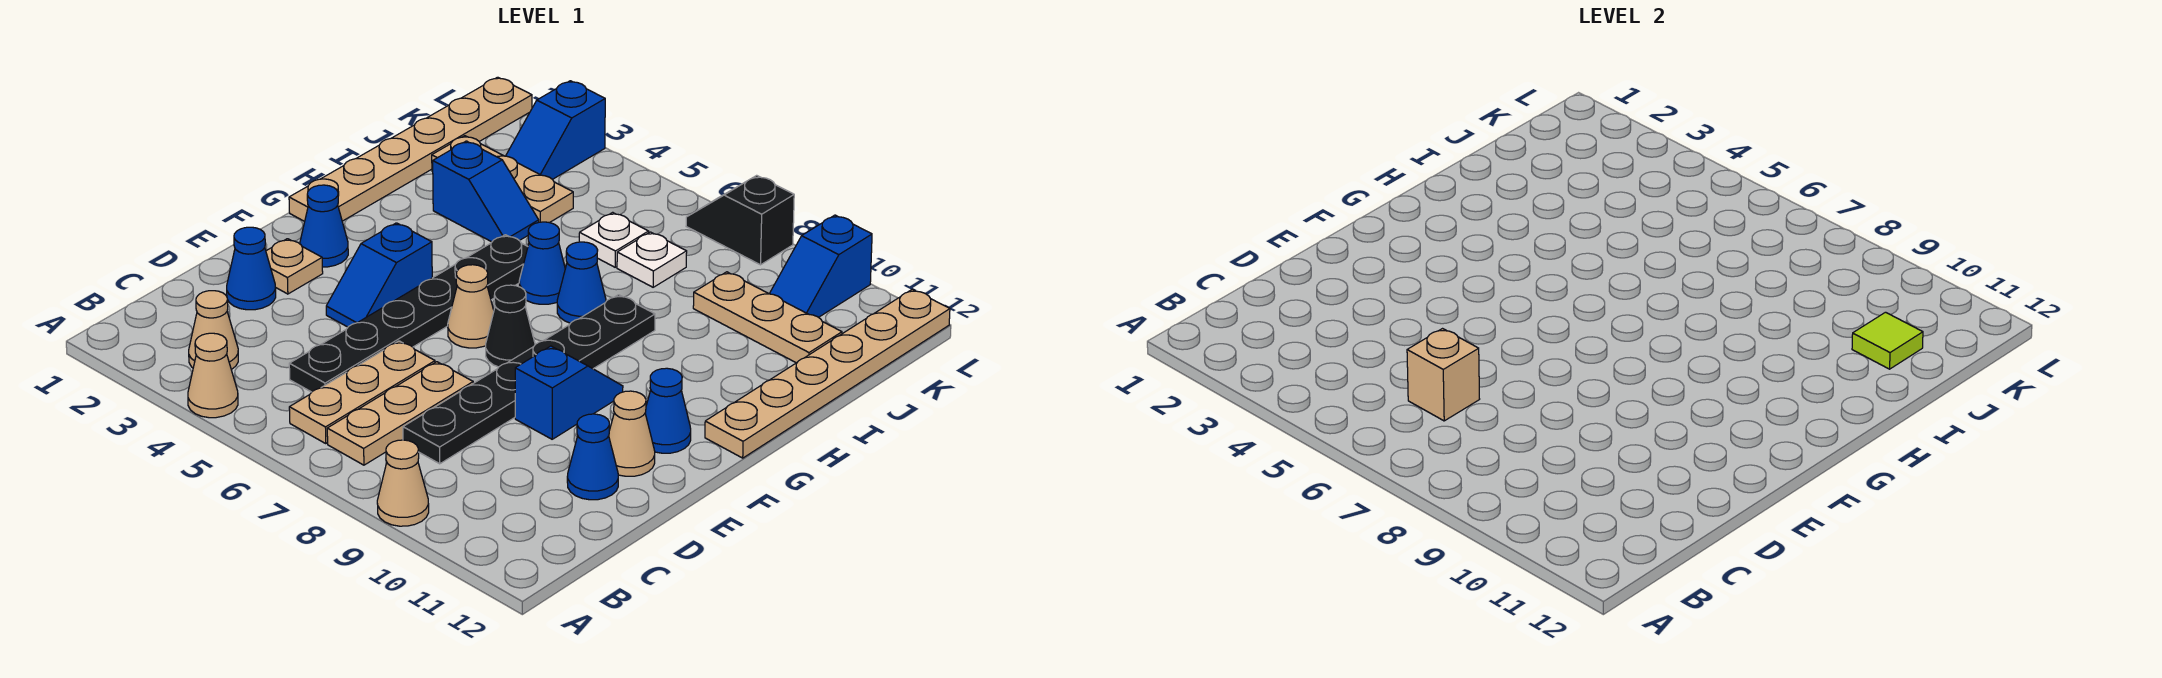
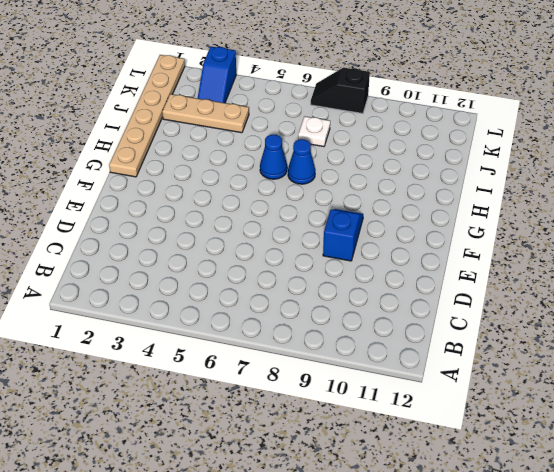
none -> tan 1x1 cone [188,333,238,418]
none -> tan 1x1 cone [377,440,429,526]
none -> tan 1x1 cone [189,291,238,370]
none -> tan 1x3 plate [289,341,435,444]

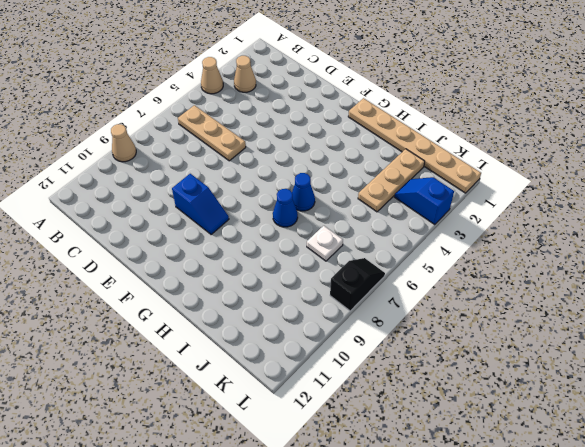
none -> tan 1x3 plate [327,362,473,465]
none -> black 1x6 plate [289,235,528,392]
none -> black 1x6 plate [403,295,655,464]
none -> blue 1x1 cone [227,227,276,310]

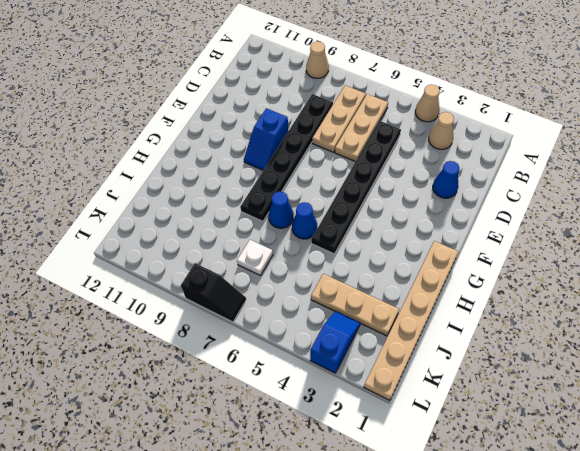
none -> blue 1x1 cone [567,414,618,500]
none -> tan 1x1 plate [266,239,323,294]
none -> blue 1x2 slope [326,223,432,327]
none -> tan 1x1 cone [609,391,655,476]

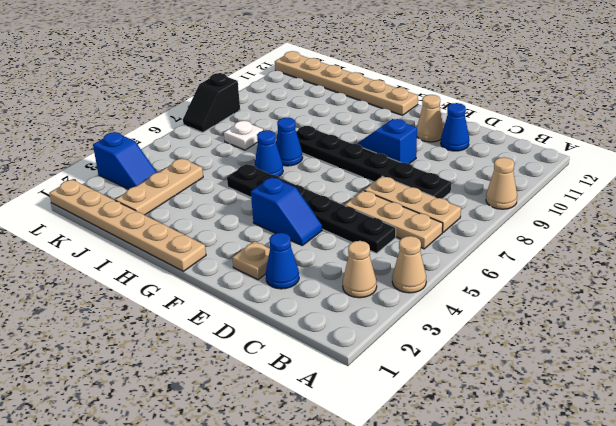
none -> blue 1x1 cone [300,185,348,267]
none -> tan 1x1 cone [448,265,494,348]
none -> black 1x1 cone [486,285,535,367]
none -> blue 1x1 cone [645,368,691,453]

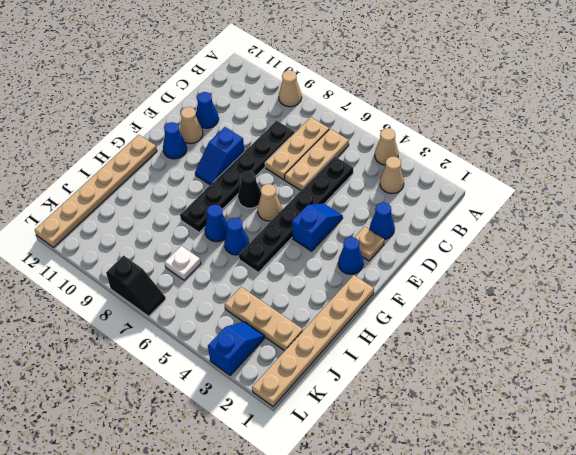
none -> blue 1x2 slope [433,141,539,242]
none -> white 1x1 plate [579,212,649,267]
none -> tan 1x3 plate [693,272,842,363]
none -> blue 1x2 slope [769,215,872,317]

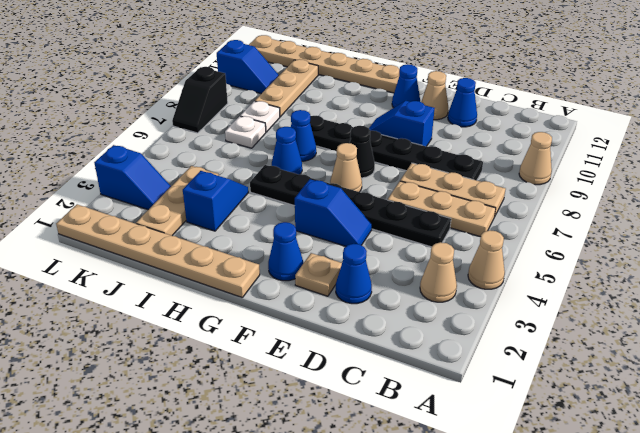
white 1x1 plate [240,101,280,132] -> white 1x1 plate moved to [579,212,649,267]
none -> tan 1x1 brick [1407,329,1479,421]
none -> lime 1x1 tile [1852,312,1923,369]

